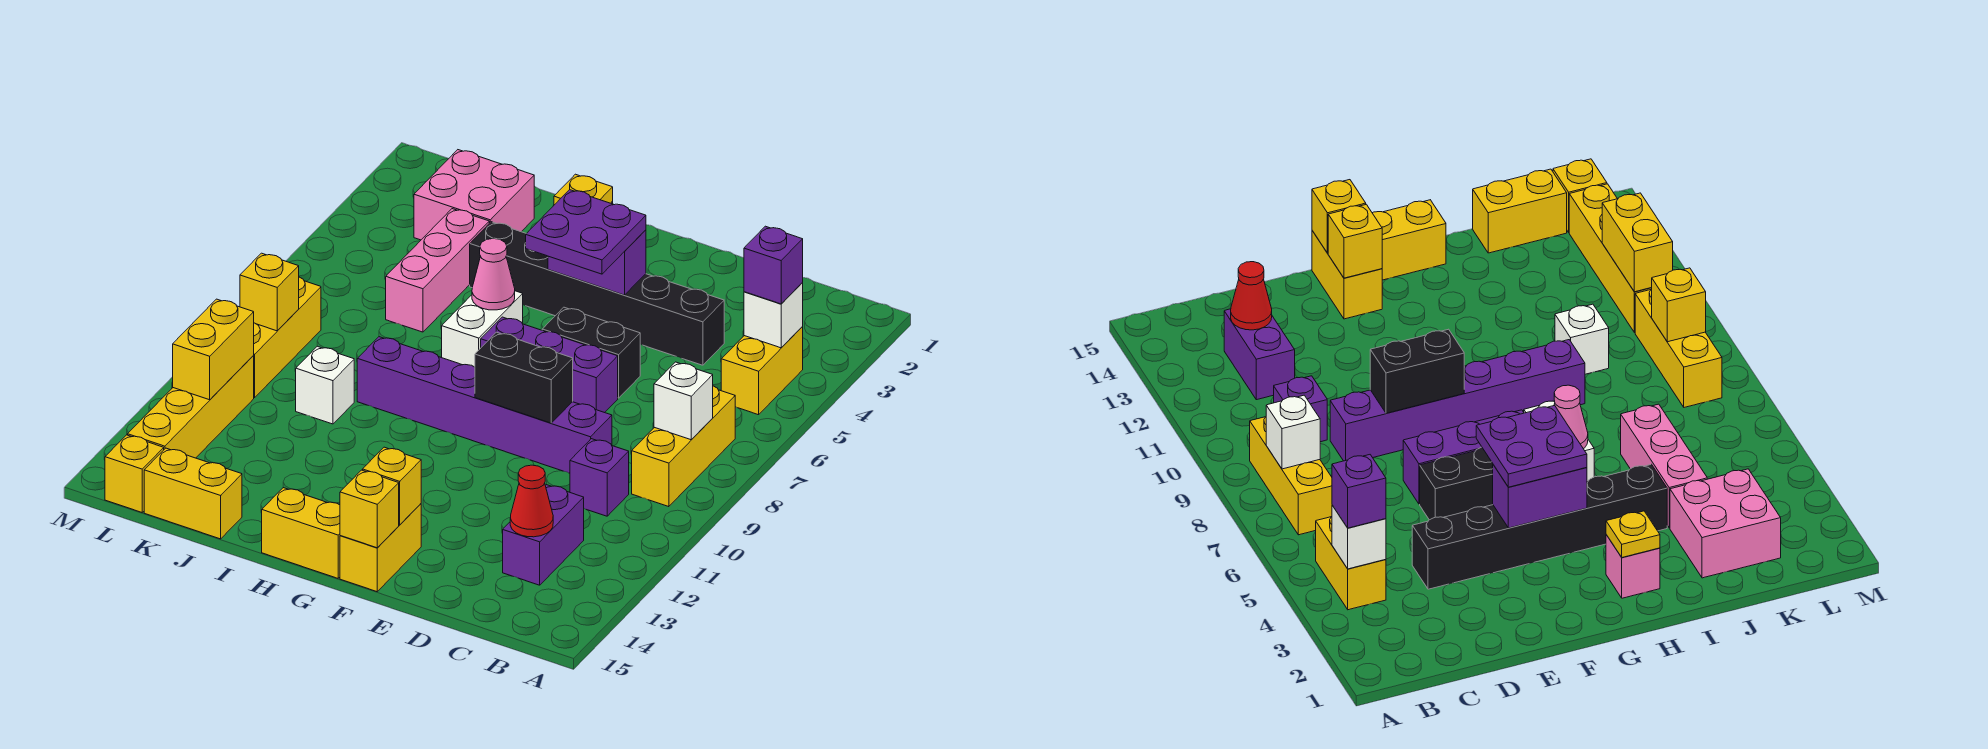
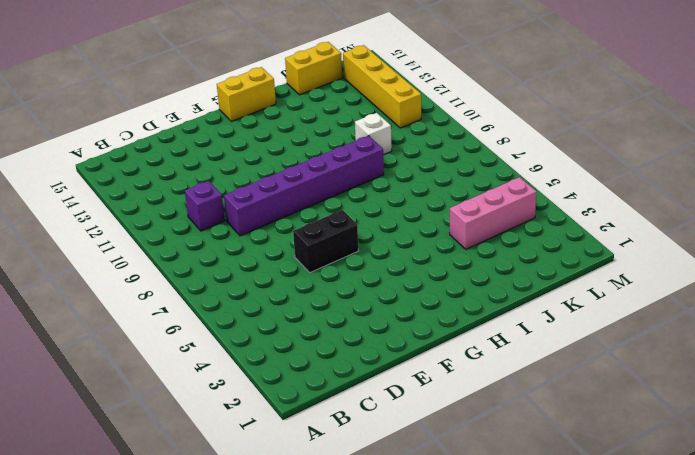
pink 1x3 brick [450,177,537,249] -> pink 1x3 brick turned to [386,209,489,332]
none -> yellow 1x2 brick [721,327,803,415]
none -> yellow 1x3 brick [632,386,735,507]
none -> purple 1x2 brick [503,485,584,585]
none -> black 1x6 brick [470,222,724,365]

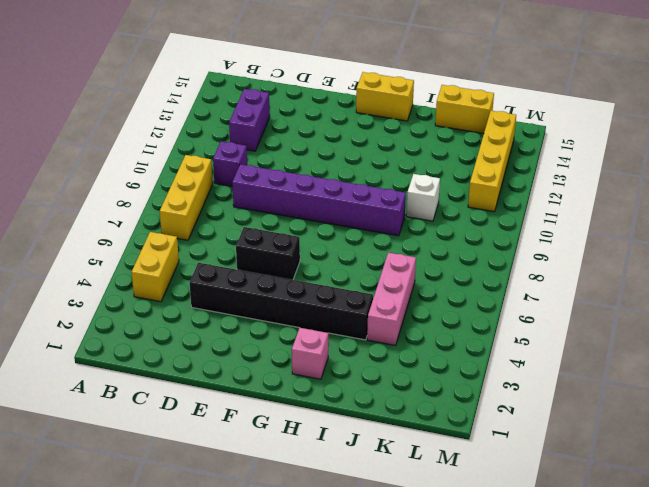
none -> purple 1x3 brick [481,317,618,413]
none -> yellow 1x2 brick [340,504,421,592]
none -> white 1x2 brick [442,291,523,367]
none -> pink 2x2 brick [414,150,534,240]

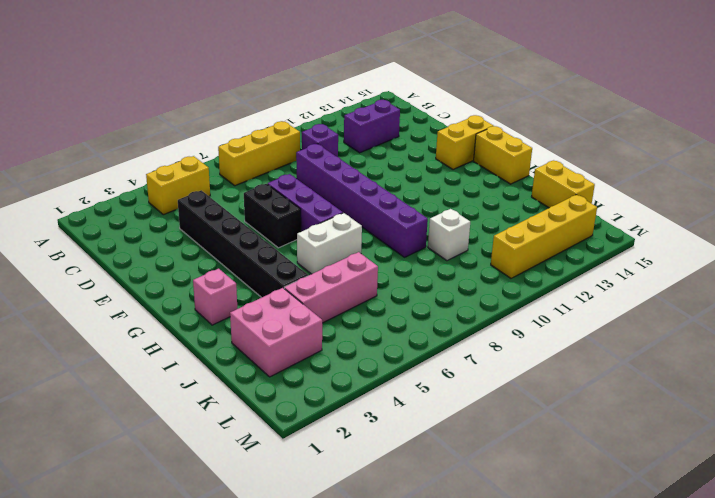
none -> yellow 1x3 brick [253,277,321,398]
none -> yellow 1x1 brick [105,435,164,512]
none -> white 1x1 brick [744,283,803,348]
none -> white 1x1 brick [654,362,713,440]

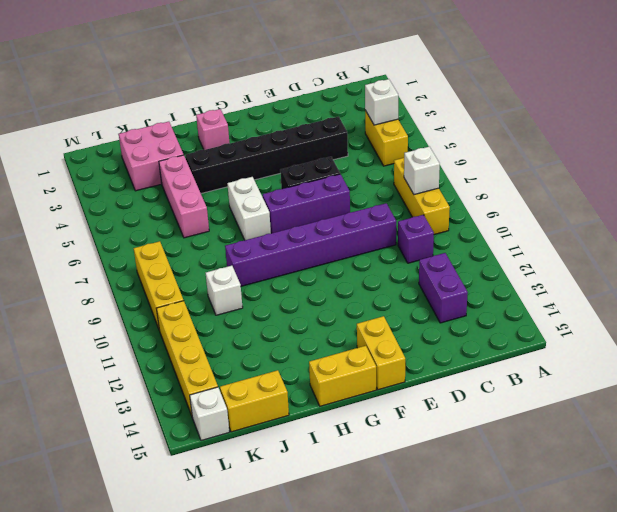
white 1x1 brick [190,387,229,441] -> yellow 1x1 brick [105,435,164,512]
none -> red 1x1 cone [510,465,553,537]
none -> black 1x2 brick [475,332,573,423]
none -> purple 1x2 brick [548,230,646,295]
none -> yellow 1x1 brick [363,447,421,525]

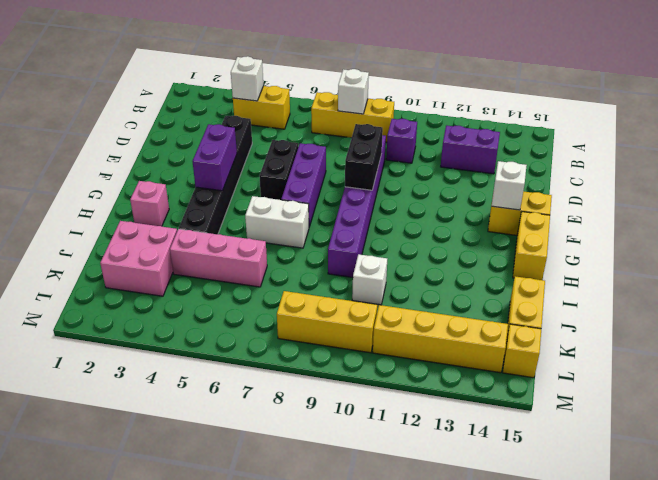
white 1x1 brick [492,161,527,210] -> yellow 1x1 brick [363,447,421,525]
none -> red 1x1 cone [510,465,553,537]
none -> yellow 1x1 brick [340,470,399,548]
none -> yellow 1x1 plate [554,174,613,205]
none -> pink 1x1 cone [472,238,515,310]

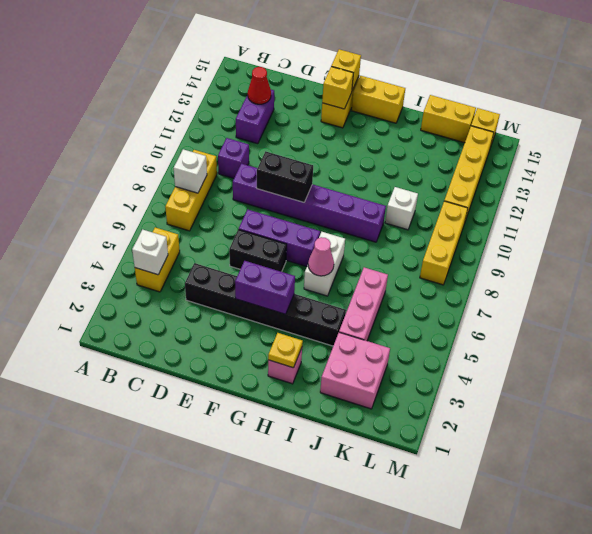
none -> yellow 1x1 brick [240,253,299,331]
none -> yellow 1x2 brick [173,299,254,400]
none -> purple 1x1 brick [744,226,803,304]
none -> purple 2x2 plate [526,190,646,274]

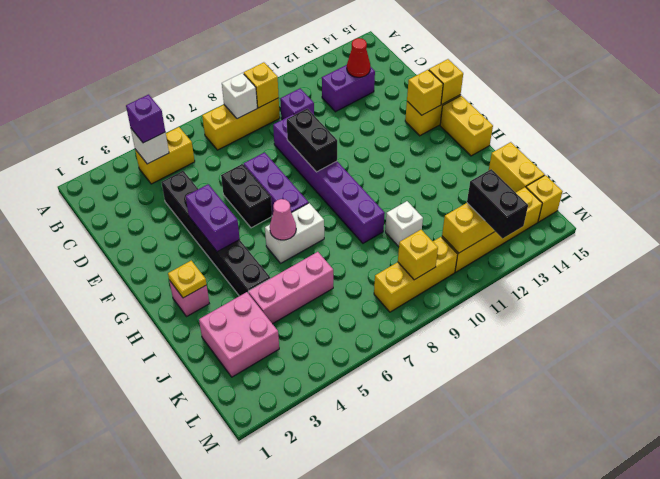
yellow 1x1 brick [244,62,279,108] -> none
black 1x2 brick [467,169,528,238] -> none
none -> purple 2x2 plate [526,190,646,274]

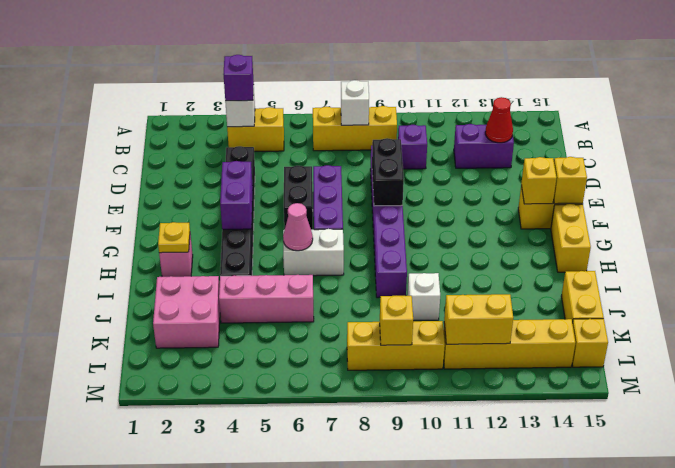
none -> purple 2x2 plate [526,190,646,274]

